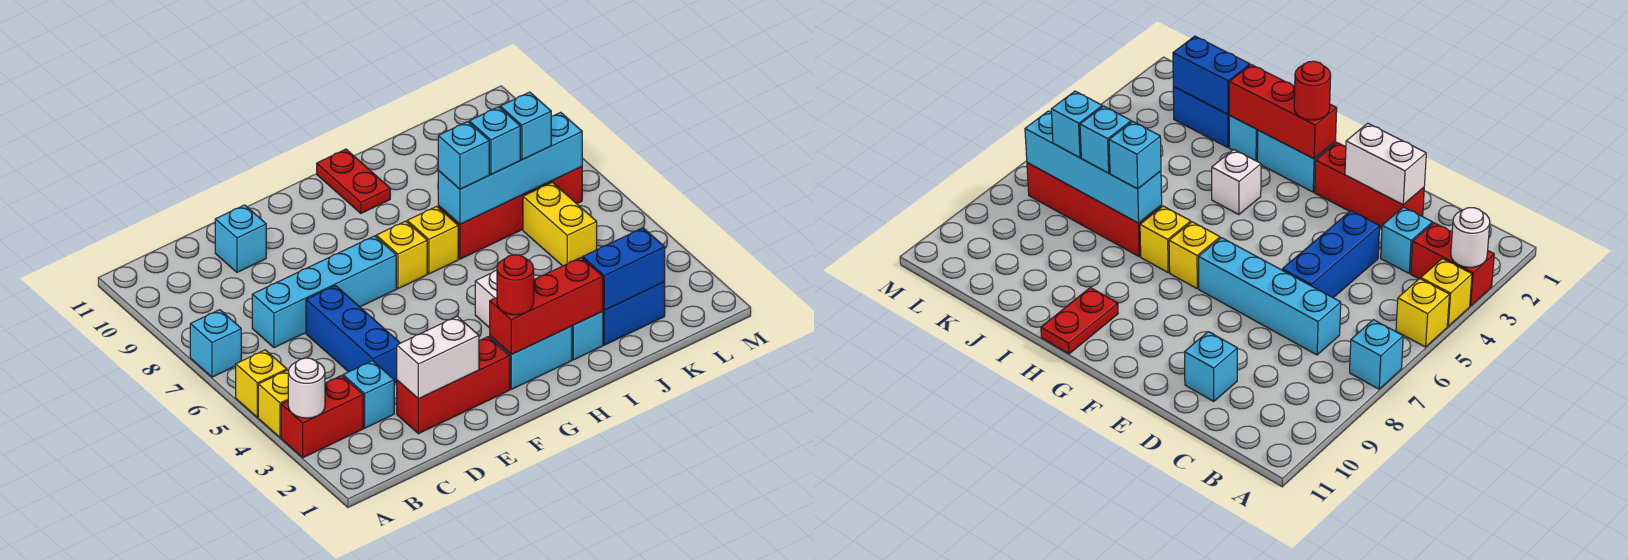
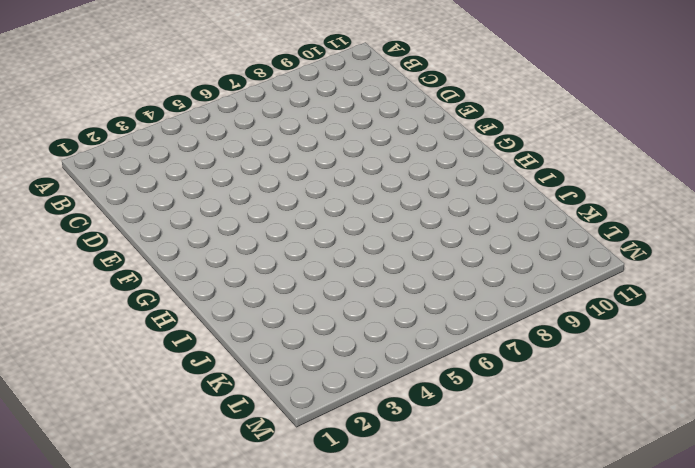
none -> red 1x2 brick [281,375,363,458]
none -> yellow 1x1 brick [258,370,289,438]
none -> yellow 1x1 brick [236,350,287,417]

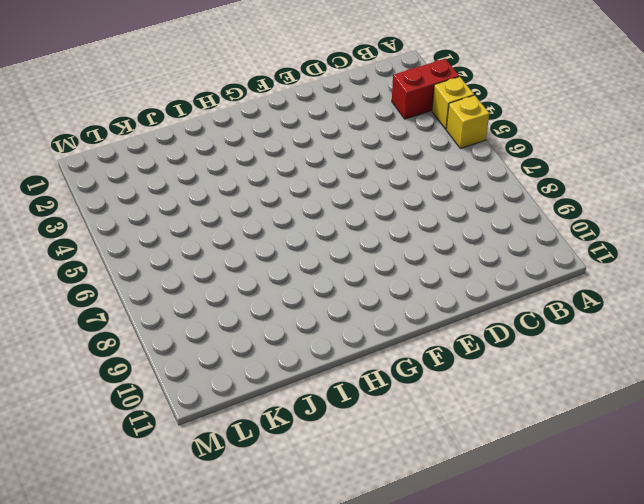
none -> cyan 1x1 brick [190,310,241,377]
none -> cyan 1x1 brick [343,361,394,428]
none -> cyan 1x4 brick [252,236,396,348]

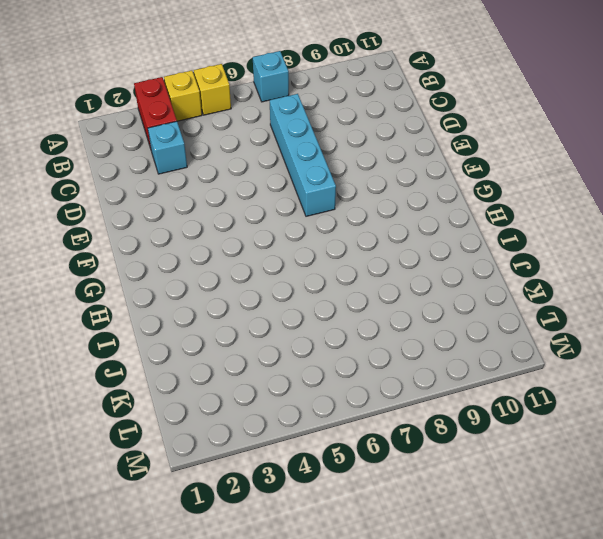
none -> red 1x3 brick [397,337,510,434]
none -> blue 1x3 brick [306,286,400,383]
none -> cyan 1x1 brick [215,205,266,272]

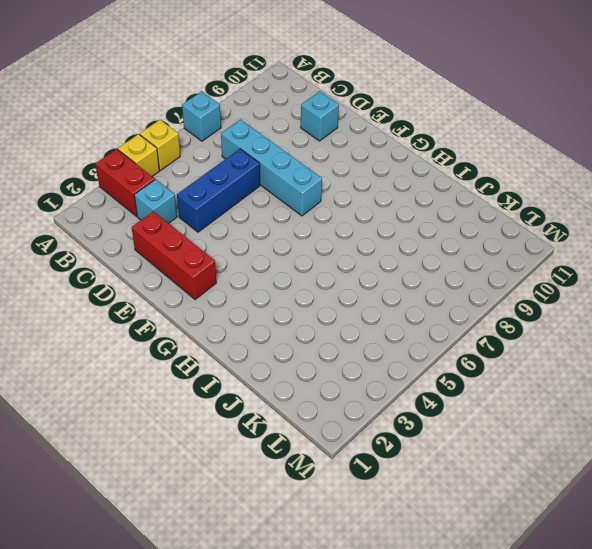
none -> cyan 1x2 brick [490,326,572,389]
none -> yellow 1x1 brick [376,221,427,289]
none -> white 1x1 brick [475,270,497,328]

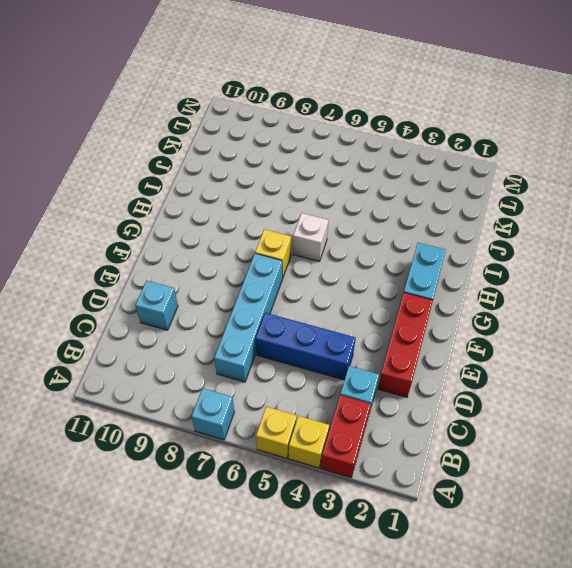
white 1x1 brick [293,213,329,261] -> white 1x1 brick moved to [475,270,497,328]
none -> yellow 1x1 brick [407,206,458,274]
none -> red 1x2 plate [317,149,390,213]
none -> cyan 1x1 brick [572,311,603,360]

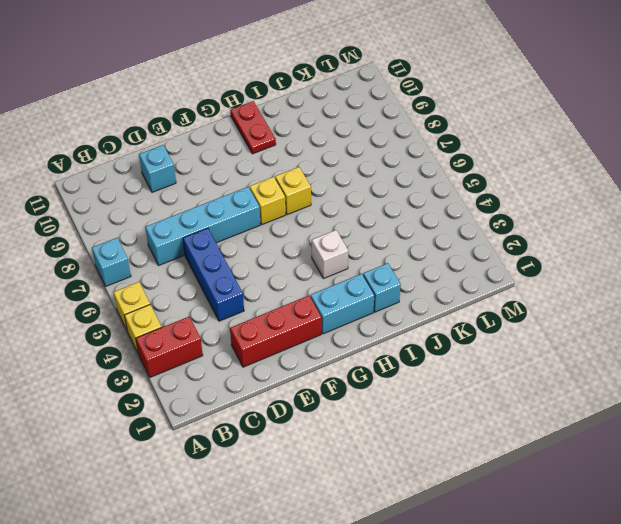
none -> cyan 1x1 brick [343,361,394,428]
none -> red 1x4 brick [438,167,582,259]
none -> blue 1x2 brick [603,282,665,345]

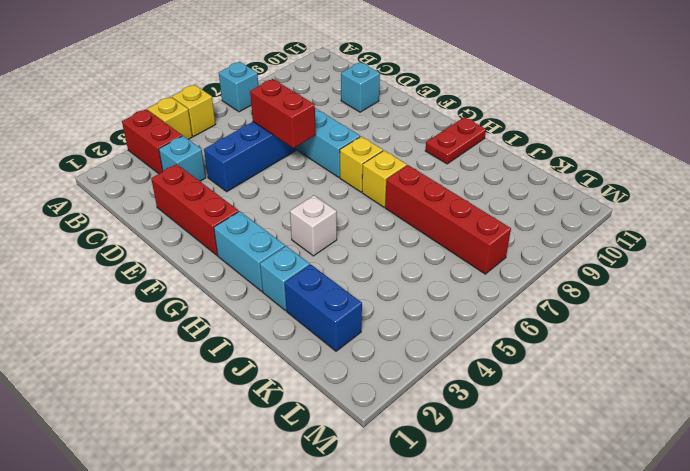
red 1x2 brick [250,79,316,148] -> none
none -> yellow 1x2 brick [523,182,597,266]
none -> white 1x1 round brick [288,358,325,418]
none -> white 1x2 brick [397,316,479,399]

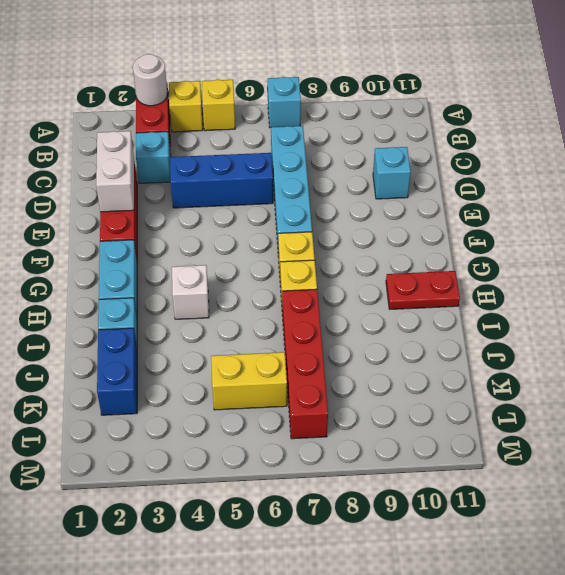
none -> red 1x3 brick [490,257,603,355]
none -> cyan 1x4 brick [438,112,582,224]
none -> blue 1x2 brick [583,228,665,310]

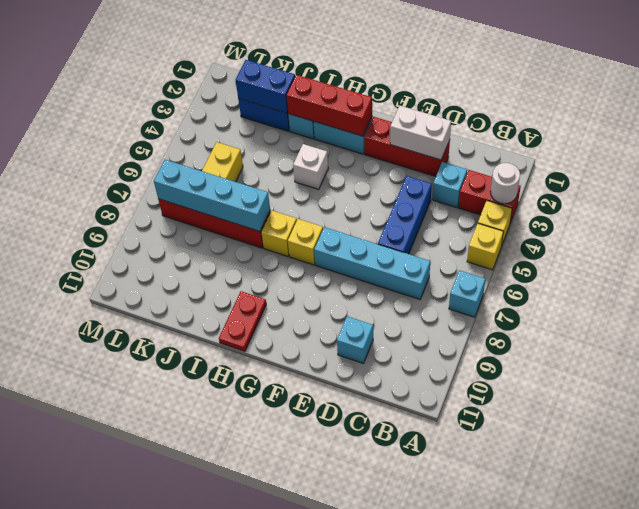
none -> red 1x1 round brick [497,255,534,315]
none -> cyan 1x1 brick [438,122,489,189]
none -> cyan 1x1 brick [469,107,520,174]

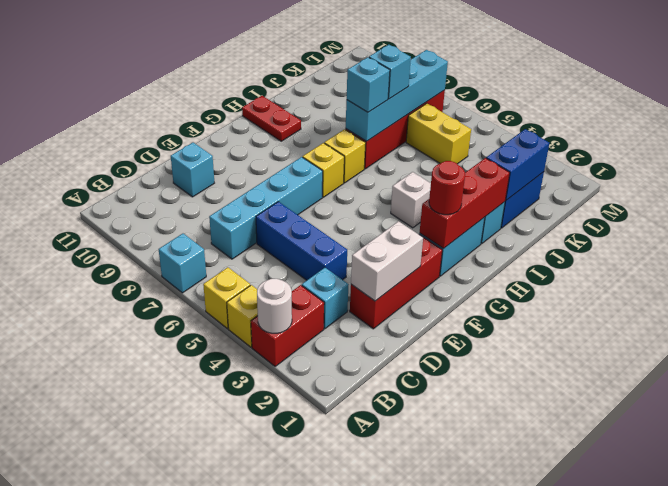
none -> cyan 1x1 brick [500,92,551,160]

